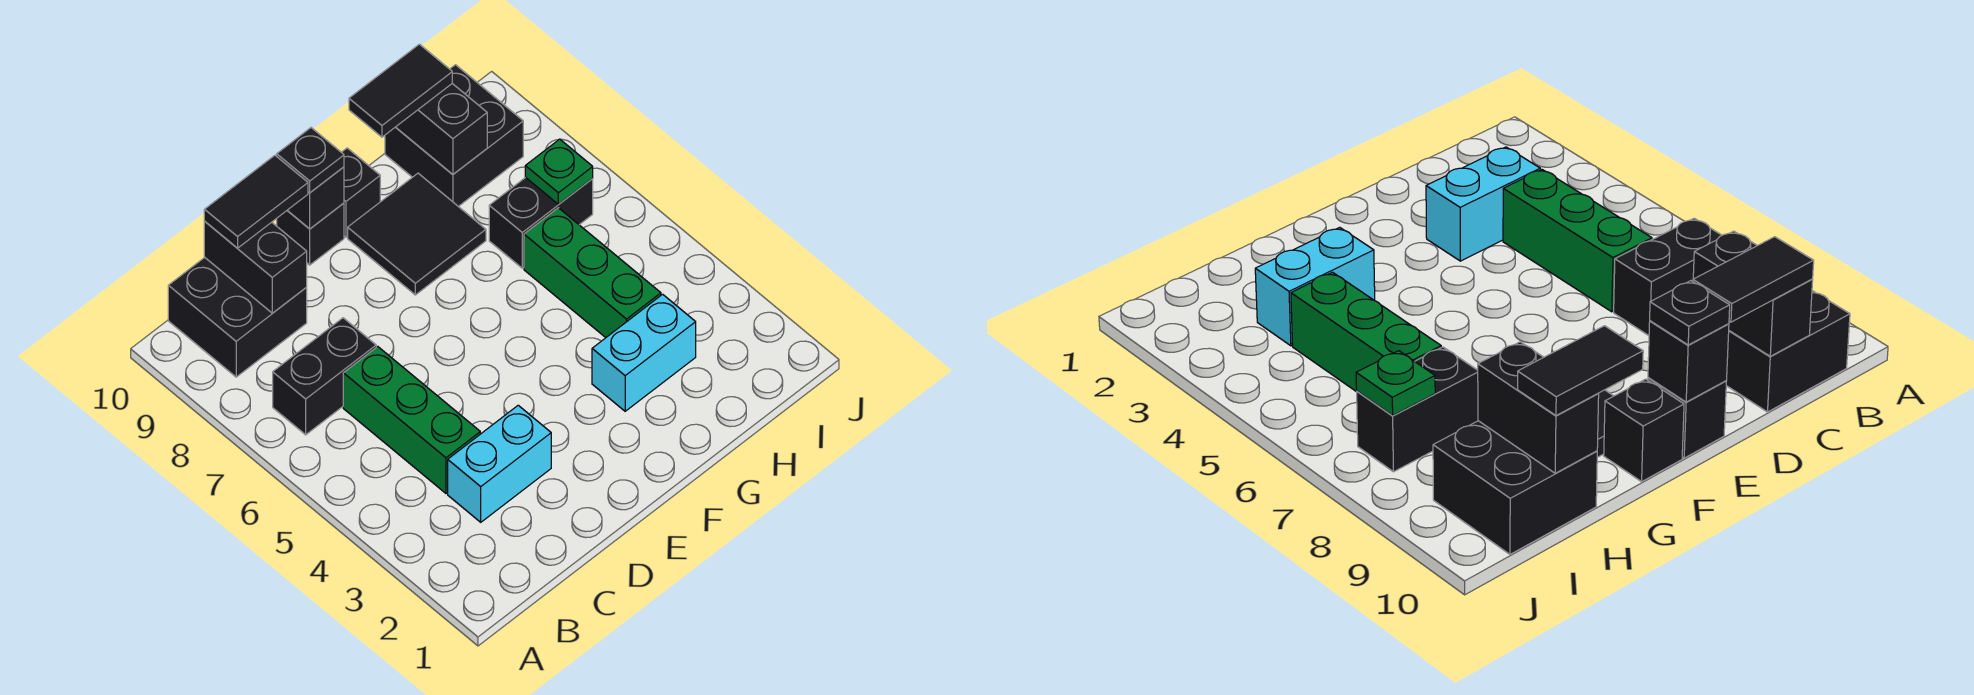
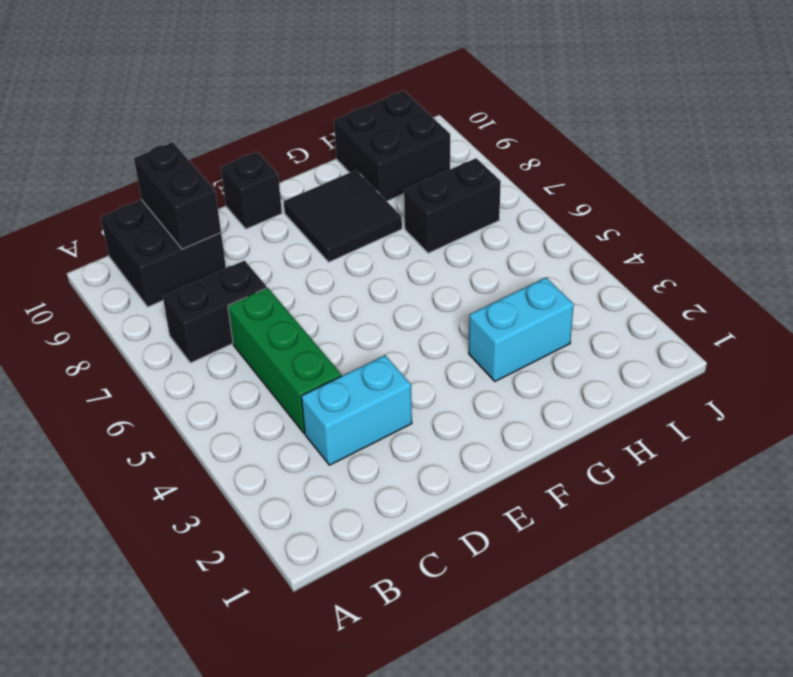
none -> black 1x1 brick [341,148,380,237]
none -> green 1x3 brick [524,208,661,338]
none -> black 1x1 brick [287,167,344,229]

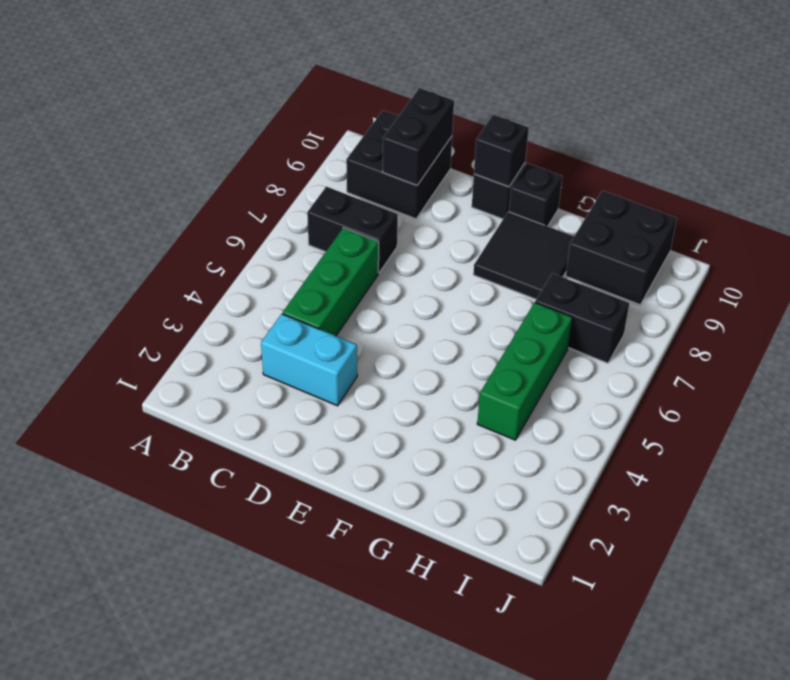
none -> cyan 1x2 brick [592,294,696,411]
none -> black 1x2 brick [396,84,487,174]
none -> green 1x1 plate [525,139,593,204]

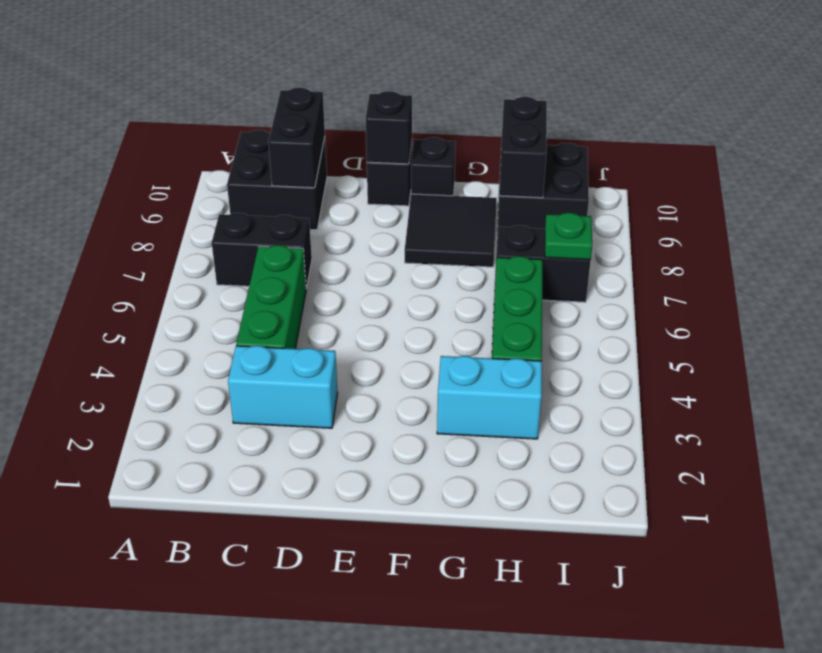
none -> black 1x2 tile [204,155,308,248]
none -> black 1x1 plate [277,128,344,193]
none -> black 1x2 tile [349,44,452,137]

